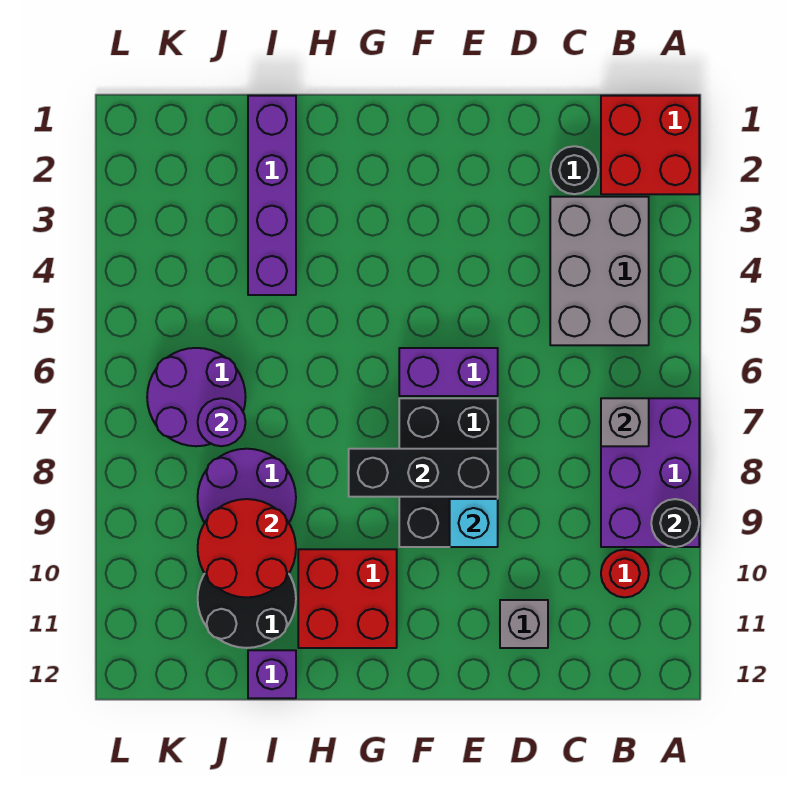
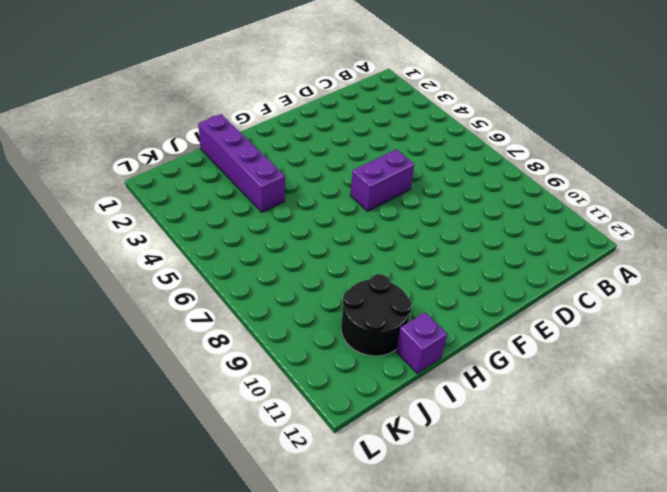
none -> red 2x2 brick [601,96,699,194]
none -> purple 2x3 brick [601,398,699,547]
none -> grey 2x3 brick [550,197,649,345]

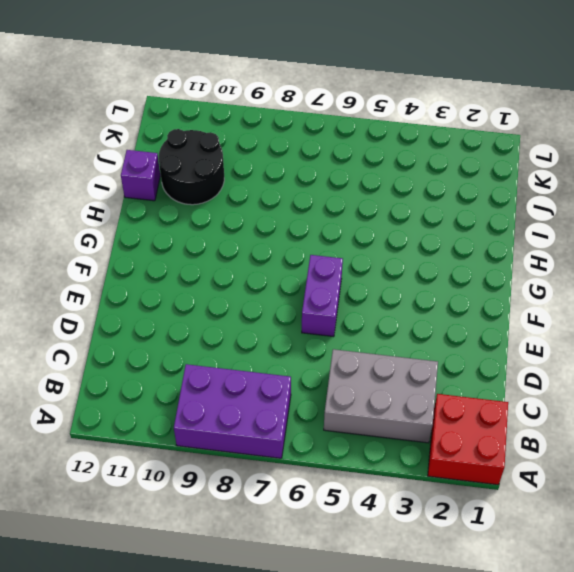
none -> red 1x1 round brick [601,550,649,597]
none -> black 1x1 round brick [550,146,598,194]
none -> grey 1x1 brick [500,600,548,648]

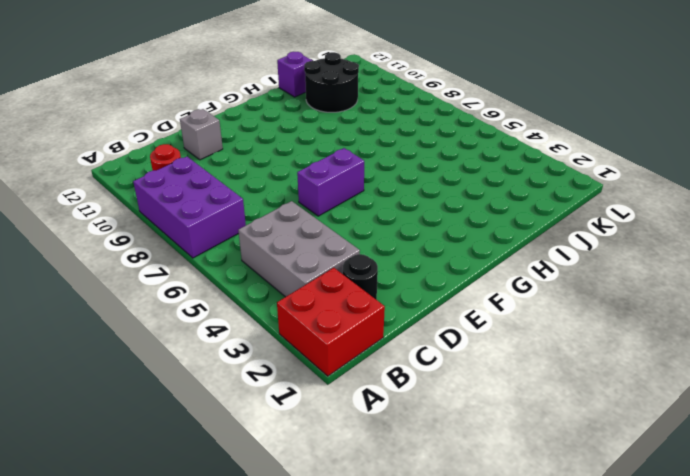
none -> black 2x3 brick [399,398,498,547]
none -> red 2x2 brick [298,549,397,648]
none -> purple 1x4 brick [248,96,296,295]

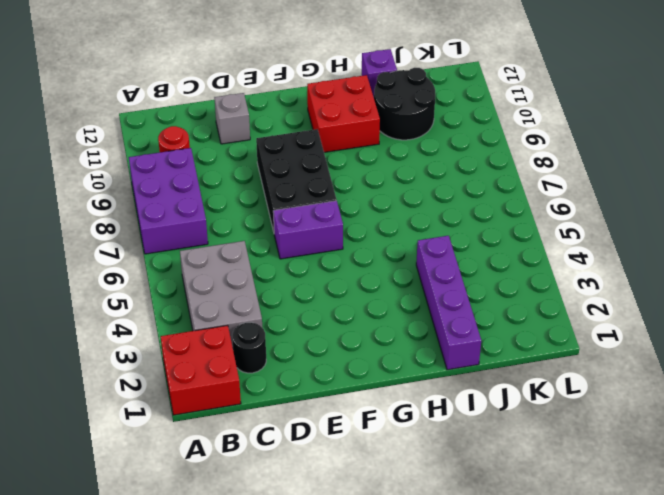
none -> purple 2x2 round brick [198,449,296,523]
none -> purple 2x2 round brick [147,348,245,446]
none -> black 1x1 round brick [651,499,699,547]

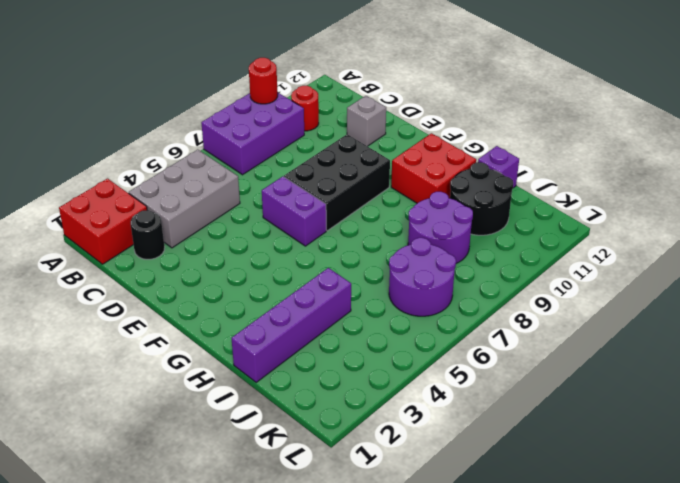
red 1x1 round brick [249,58,278,104] -> black 1x1 round brick [651,499,699,547]
none -> grey 1x1 brick [601,398,649,446]
none -> black 1x3 brick [349,449,498,497]
none -> cyan 1x1 brick [450,499,498,547]

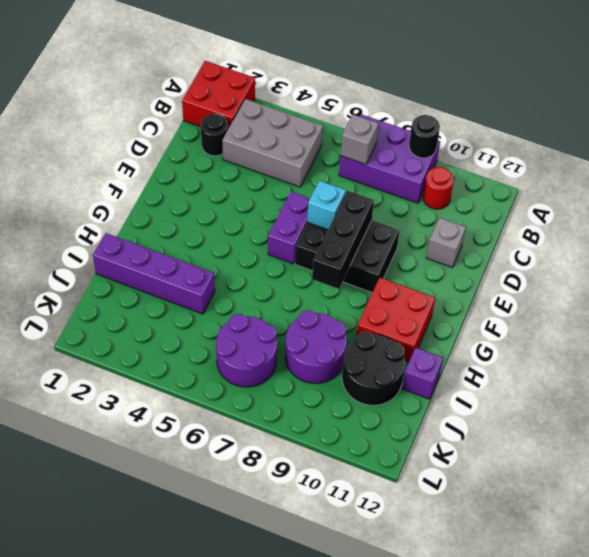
cyan 1x1 brick [307,181,346,230] -> cyan 1x1 brick moved to [450,499,498,547]
none -> red 2x2 round brick [198,499,296,597]
none -> purple 1x1 round brick [198,398,245,446]

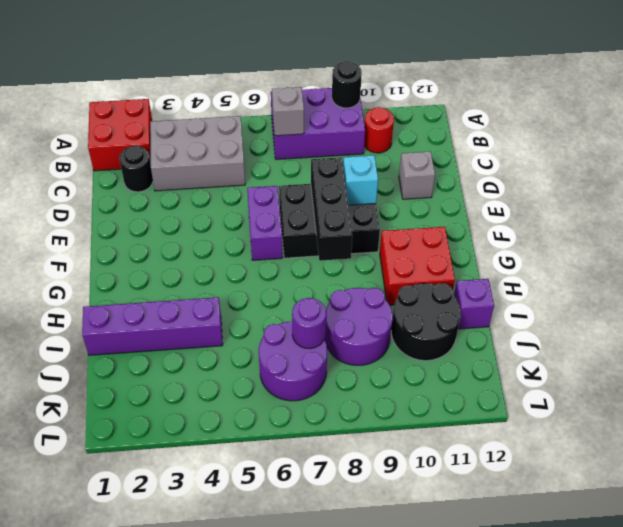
none -> red 2x2 round brick [198,499,296,597]

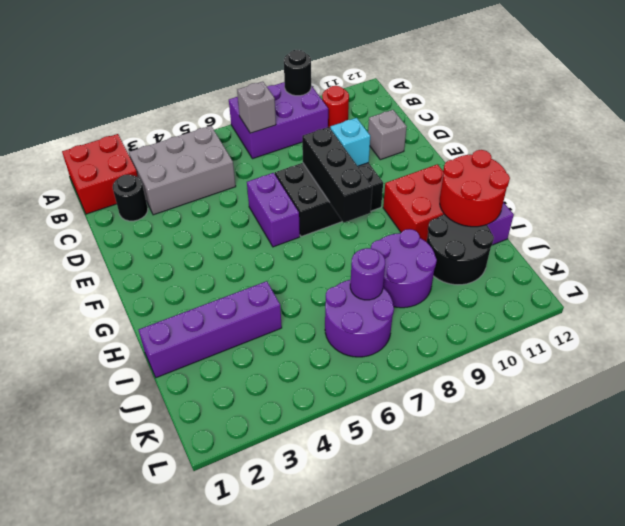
red 2x2 round brick [440,150,510,227] -> red 2x2 round brick moved to [198,499,296,597]

